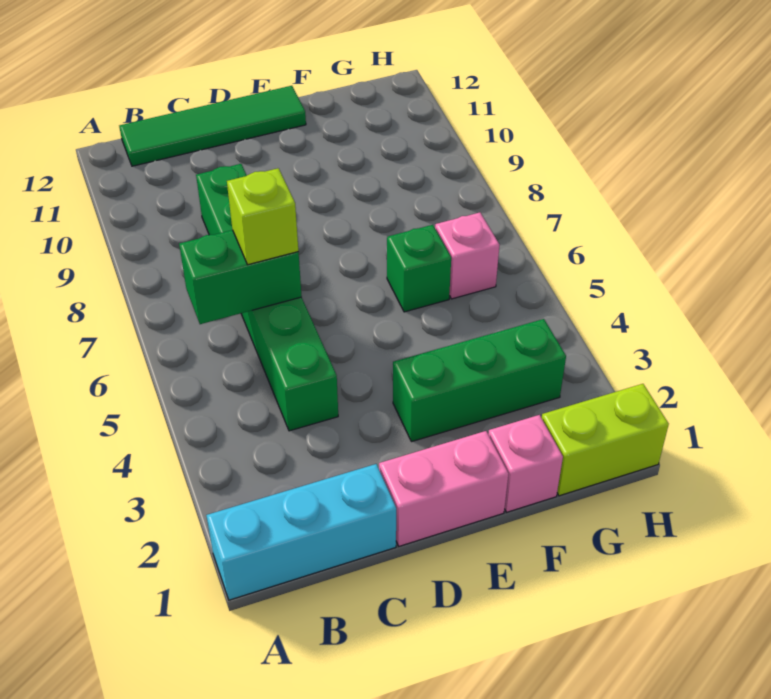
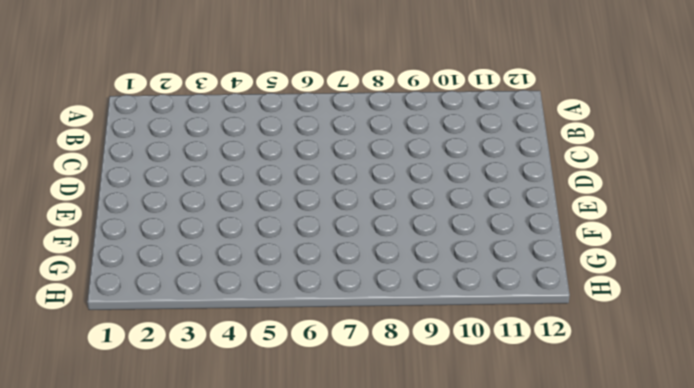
none -> cyan 1x3 brick [206,464,396,600]
none -> green 1x4 tile [119,86,306,166]

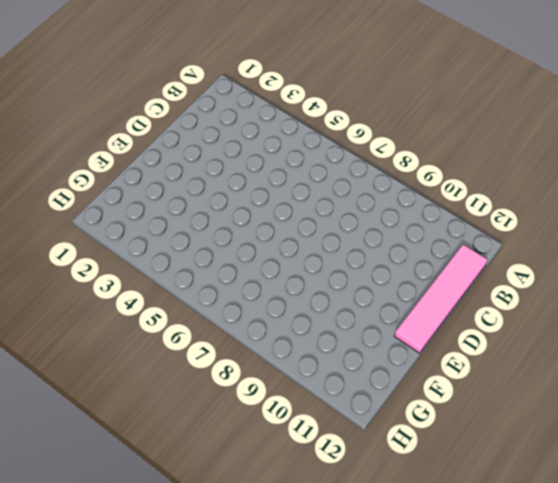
pink 1x4 tile [394,244,488,353] -> green 1x4 tile [119,86,306,166]
none -> cyan 1x3 brick [206,464,396,600]
none -> green 1x6 brick [196,164,338,431]

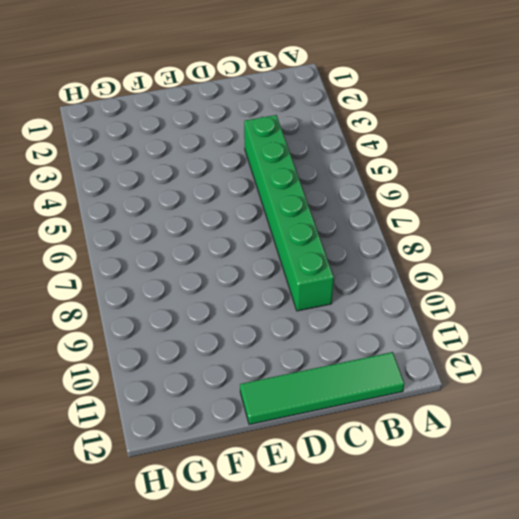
none -> cyan 1x3 brick [206,464,396,600]
none -> pink 1x2 brick [379,431,508,546]

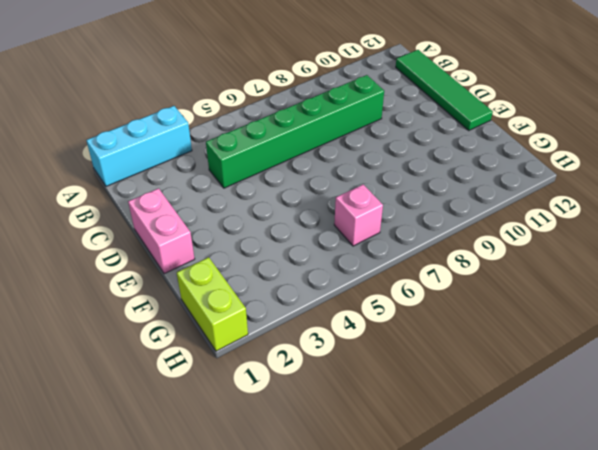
cyan 1x3 brick [86,106,192,186] -> cyan 1x3 brick turned to [206,464,396,600]
none -> green 1x3 brick [393,319,566,442]
none -> pink 1x1 brick [488,415,563,512]

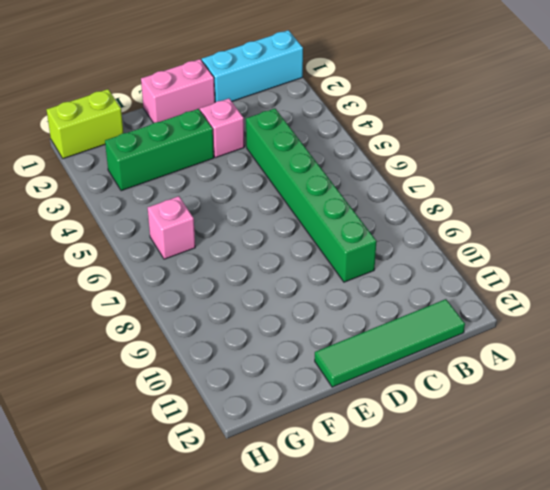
pink 1x1 brick [200,99,244,158] -> pink 1x1 brick moved to [488,415,563,512]
none -> green 1x1 brick [387,225,451,312]
none -> green 1x2 brick [179,230,302,324]

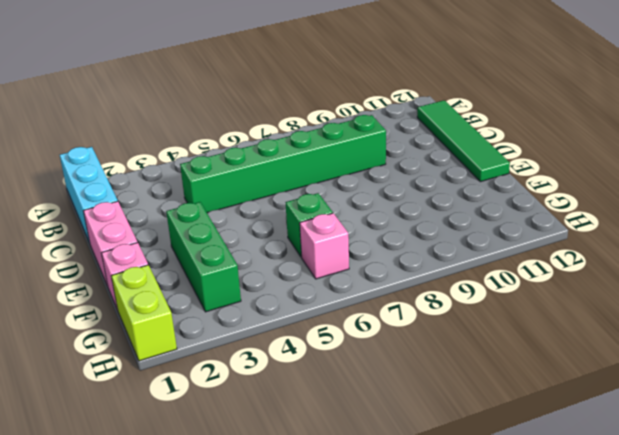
none -> green 1x2 brick [179,230,302,324]
none -> lime 1x1 brick [227,168,298,265]

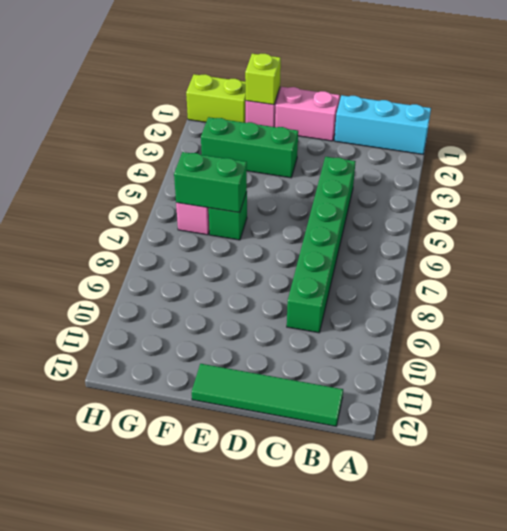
lime 1x1 brick [245,54,281,105] -> lime 1x1 brick moved to [227,168,298,265]
green 1x2 brick [174,152,247,213] -> green 1x2 brick moved to [179,230,302,324]

